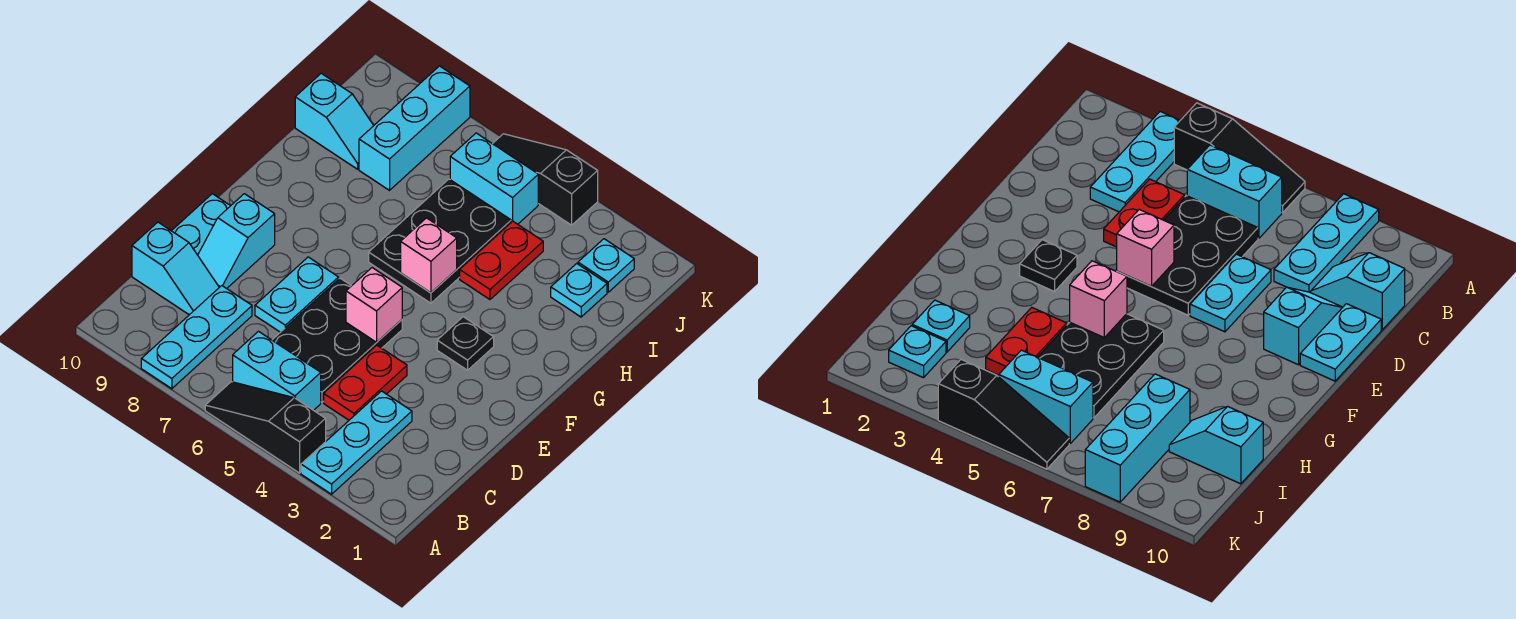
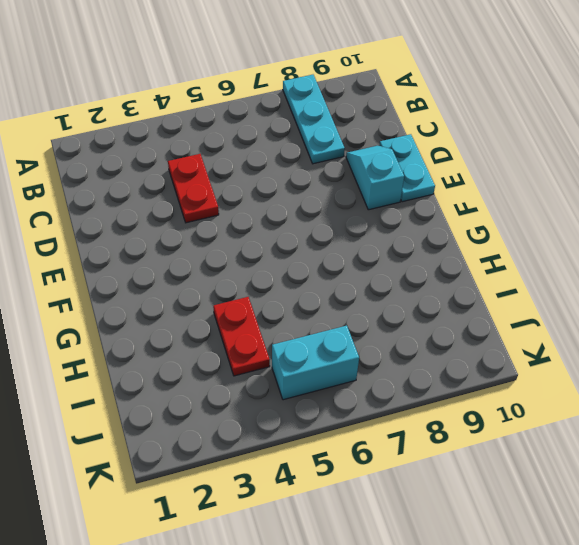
none -> cyan 1x3 plate [301,391,412,494]
none -> black 1x3 slope [205,382,326,473]
none -> cyan 1x2 brick [233,331,321,410]

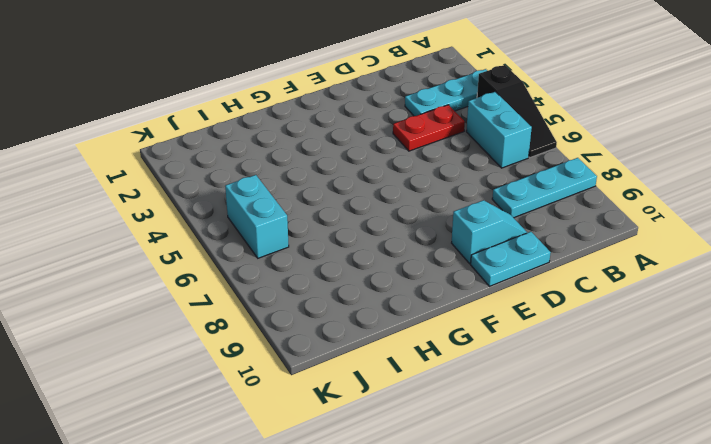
none -> black 2x3 plate [273,278,402,402]
none -> cyan 1x2 slope [132,222,219,315]
none -> cyan 1x2 plate [255,257,339,332]

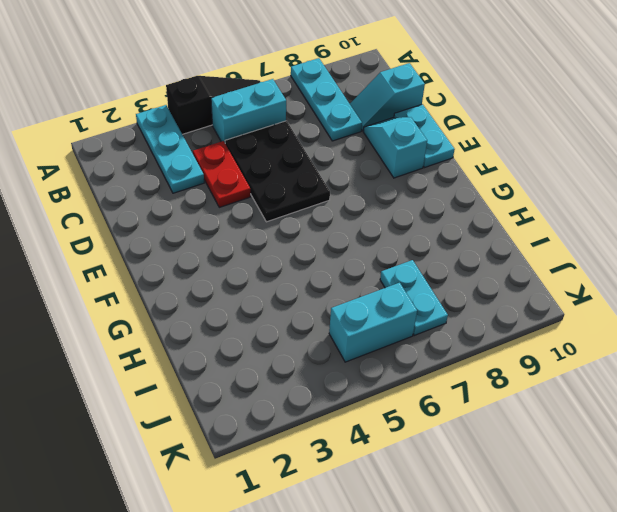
cyan 1x2 plate [380,260,448,335] -> cyan 1x2 plate moved to [255,257,339,332]
none -> black 1x1 plate [437,317,494,370]
none -> black 2x3 plate [369,179,511,303]
none -> red 1x2 plate [460,221,543,299]

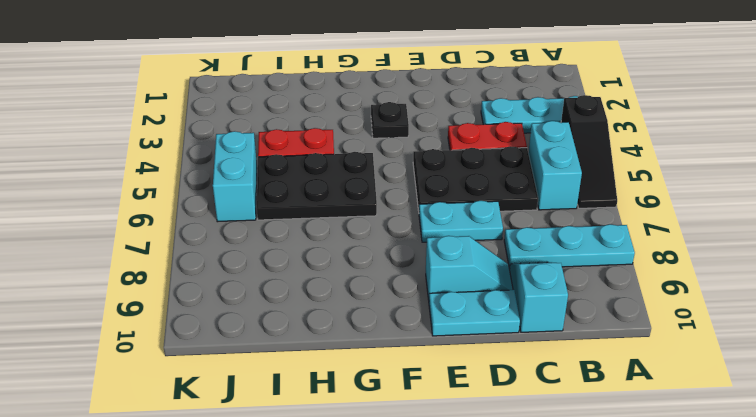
none -> cyan 1x1 plate [551,263,607,317]
none -> cyan 1x3 brick [359,66,470,190]
none -> cyan 1x2 slope [295,73,374,169]

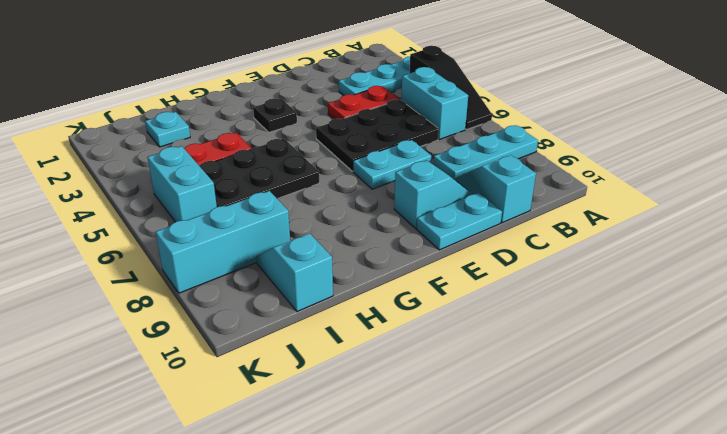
none -> cyan 1x1 plate [578,239,634,292]
none -> black 1x3 slope [493,134,598,225]
none -> pink 1x1 brick [346,268,402,342]

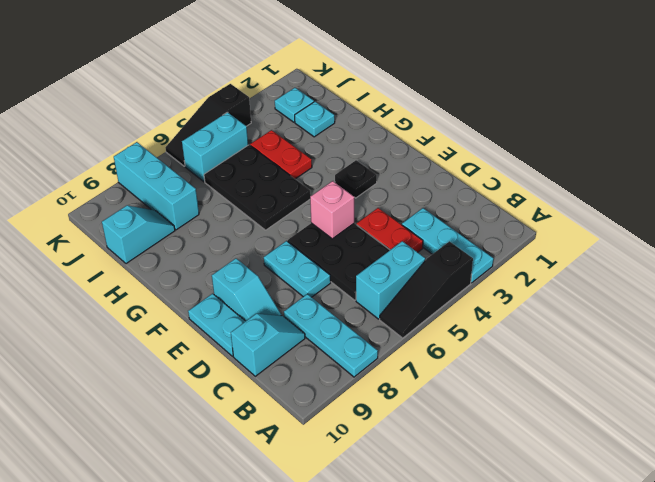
none -> pink 1x1 brick [401,218,457,293]

